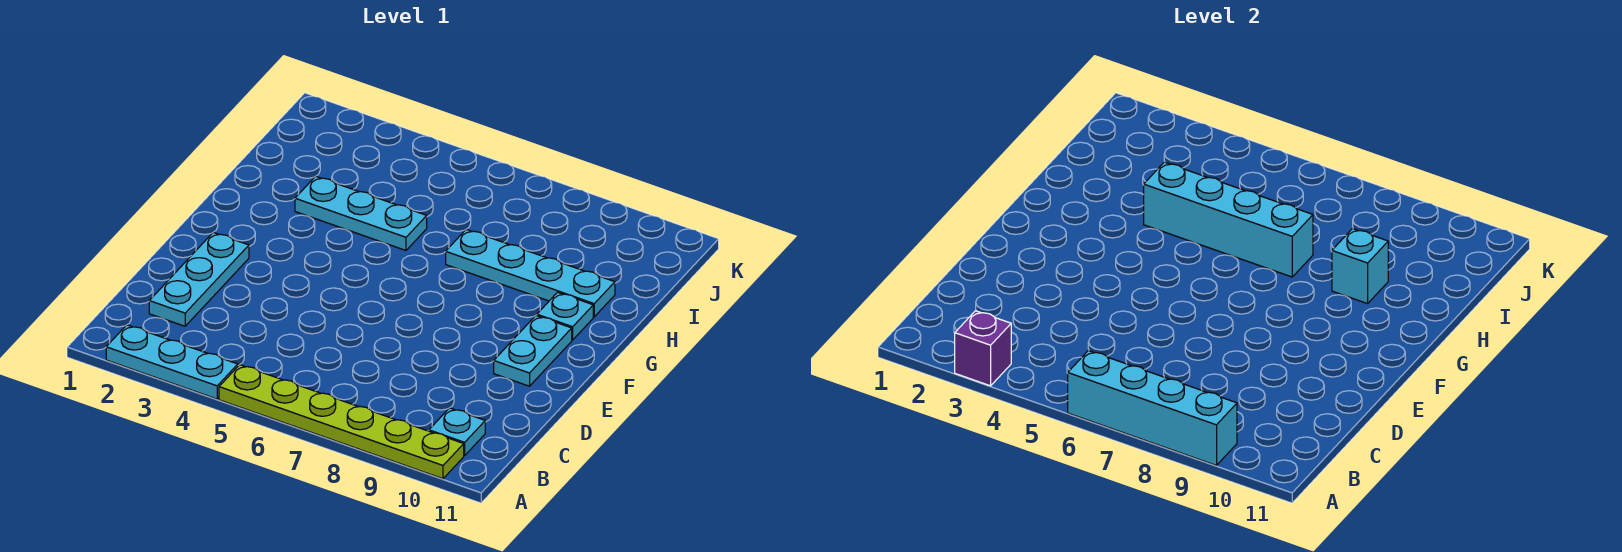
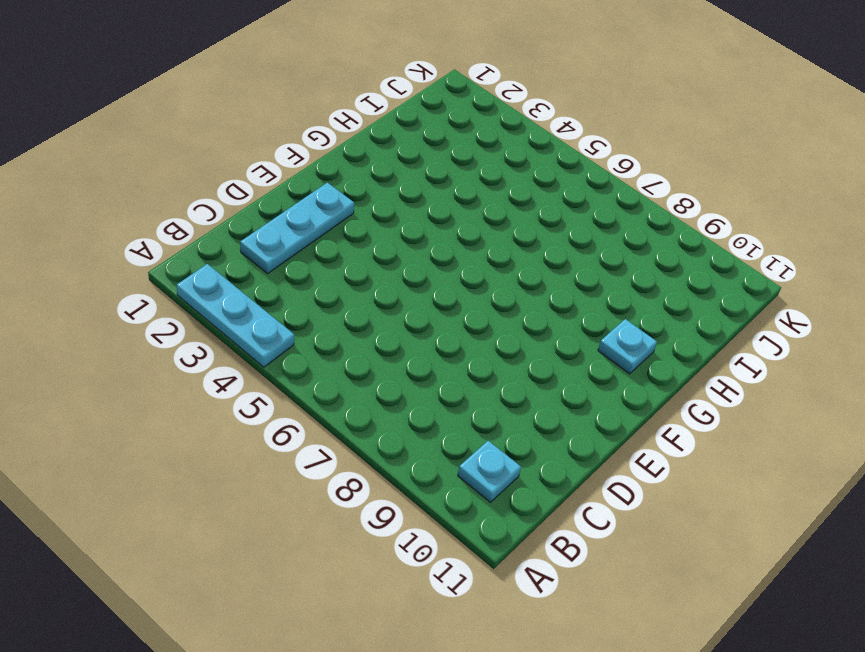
none -> lime 1x6 plate [219,365,464,479]
none -> cyan 1x2 plate [494,316,572,386]
none -> cyan 1x3 plate [295,176,427,250]

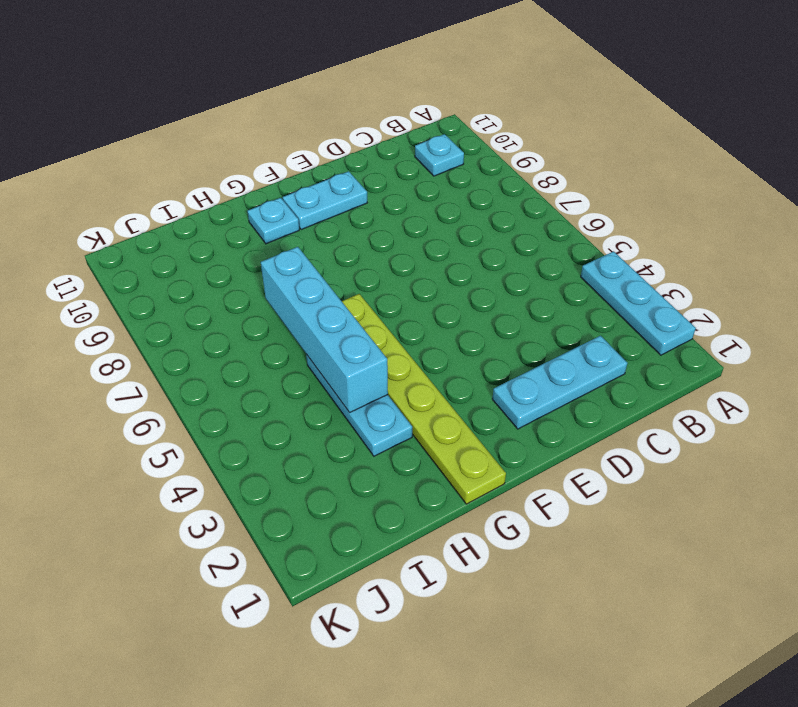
lime 1x6 plate [342,294,506,504] -> lime 1x6 plate moved to [219,365,464,479]
none -> cyan 1x4 plate [446,229,615,317]
none -> purple 1x1 brick [955,311,1011,386]
none -> cyan 1x4 brick [1068,351,1237,465]

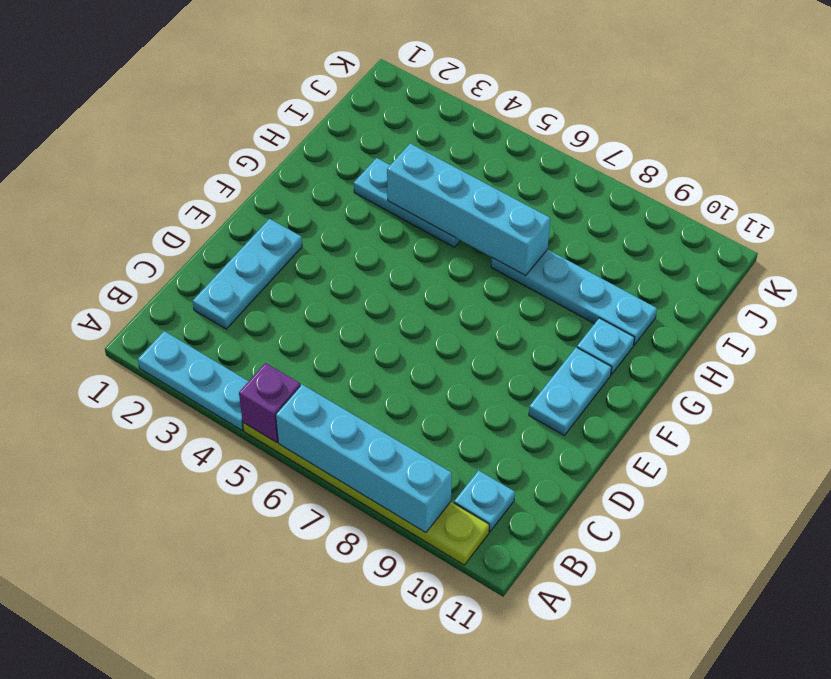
purple 1x1 brick [239,363,300,442] -> purple 1x1 brick moved to [955,311,1011,386]
none -> cyan 1x1 brick [1332,229,1388,304]

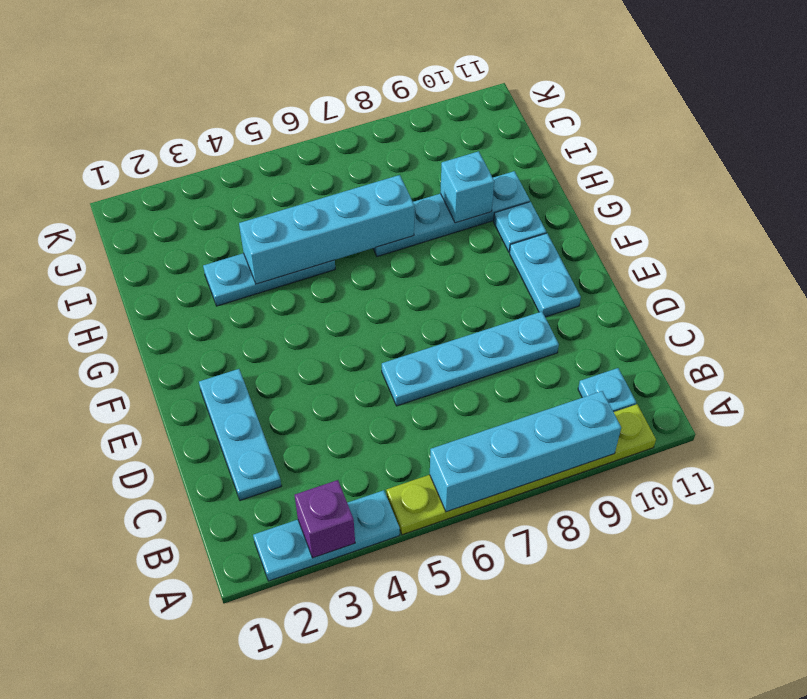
cyan 1x4 plate [382,312,559,406] -> none

